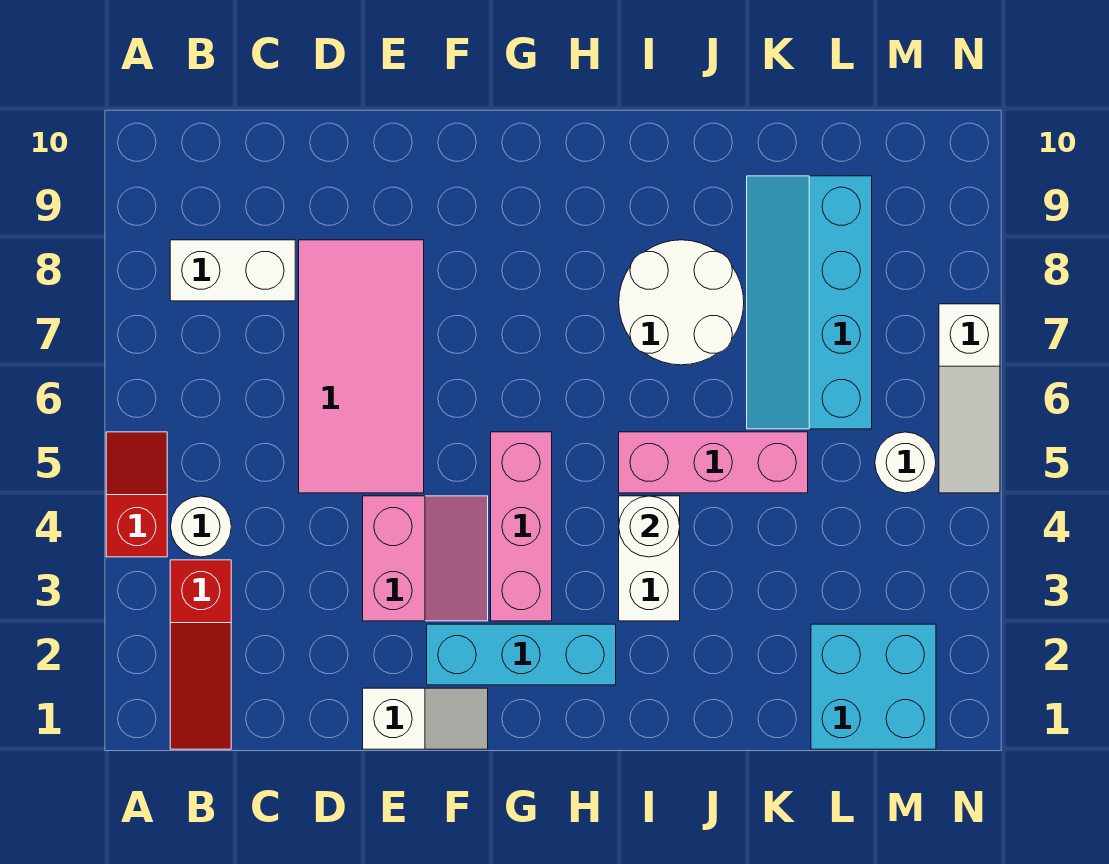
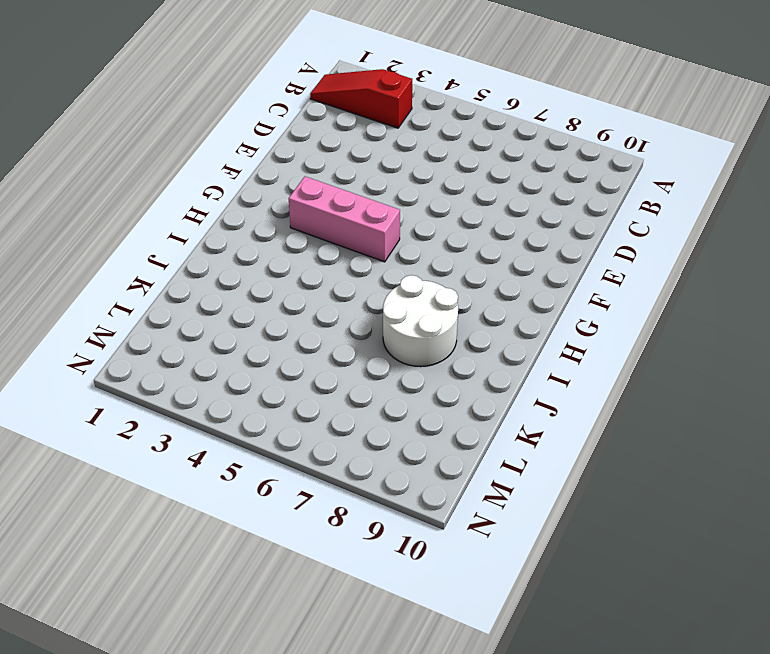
none -> red 1x2 slope [106,432,167,557]
none -> white 1x1 round brick [171,496,231,557]
none -> white 1x2 brick [170,240,295,301]

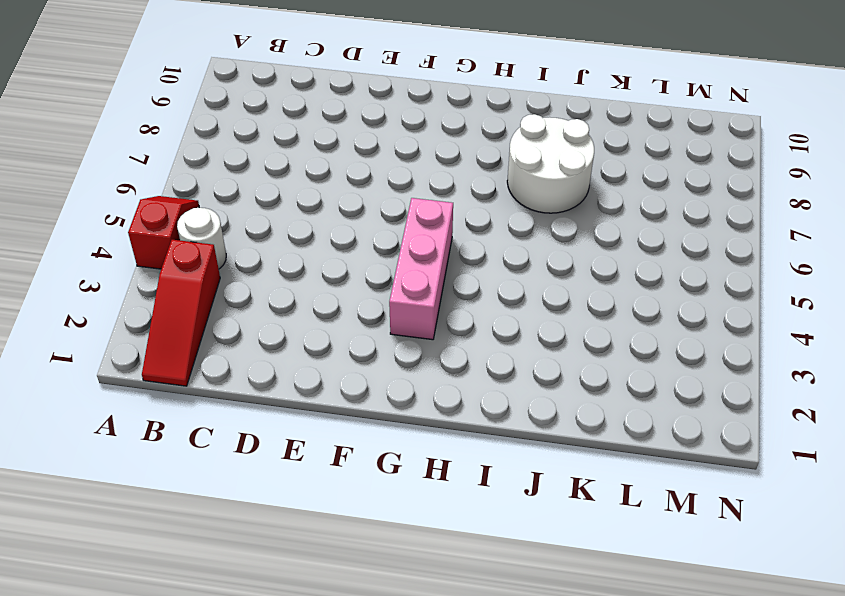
none -> white 1x2 brick [170,240,295,301]
none -> pink 2x4 tile [299,240,424,493]
none -> white 1x2 slope [363,688,488,749]

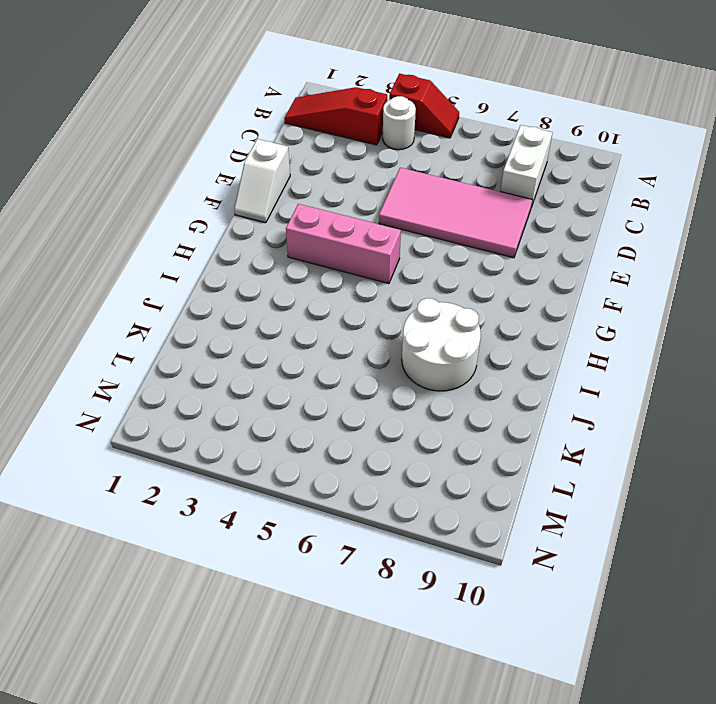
none -> pink 2x2 slope [363,496,488,621]
none -> cyan 1x3 brick [427,624,616,685]
none -> white 1x2 brick [619,496,680,621]

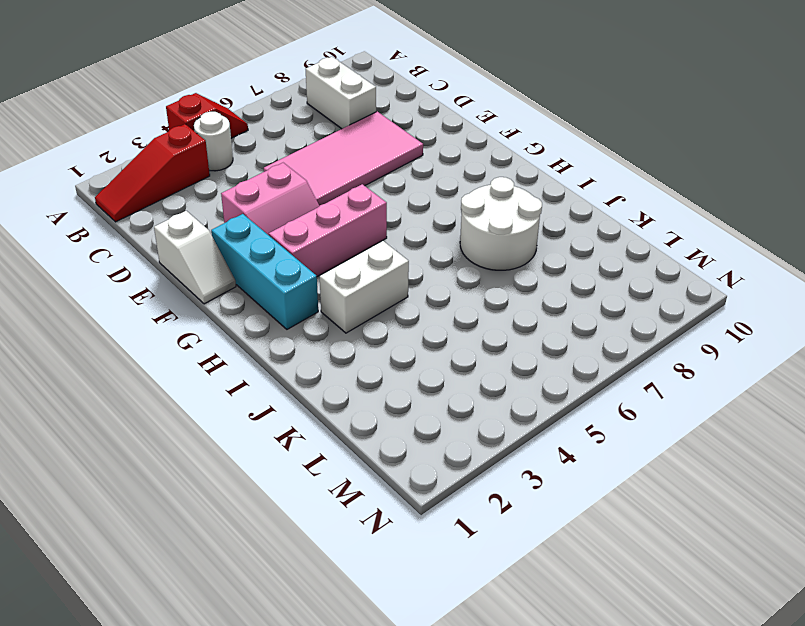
none -> pink 1x3 brick [619,432,808,493]
none -> cyan 2x4 slope [747,176,872,429]
none -> cyan 2x2 brick [811,624,936,749]

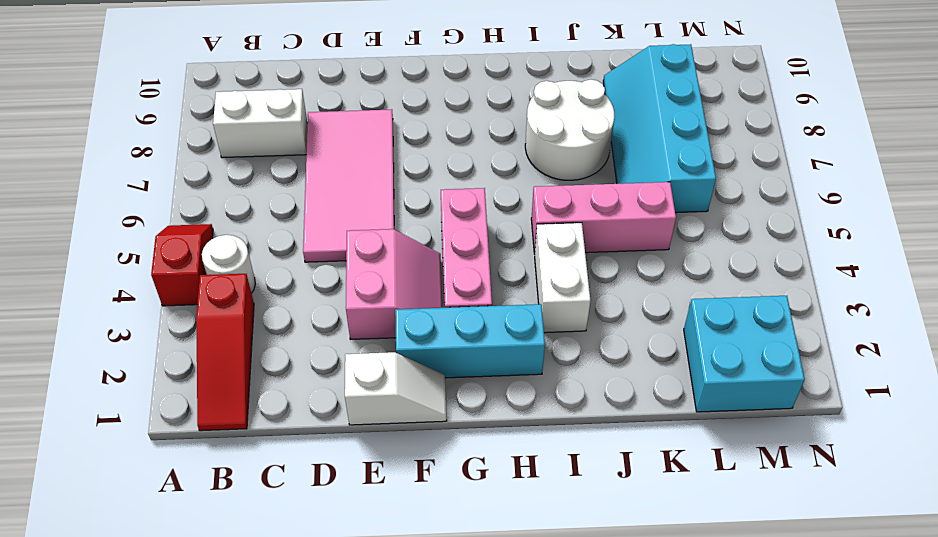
none -> white 1x1 round brick [875,432,936,493]
none -> white 1x3 slope [939,304,1000,493]
none -> white 1x1 round brick [619,496,680,557]

